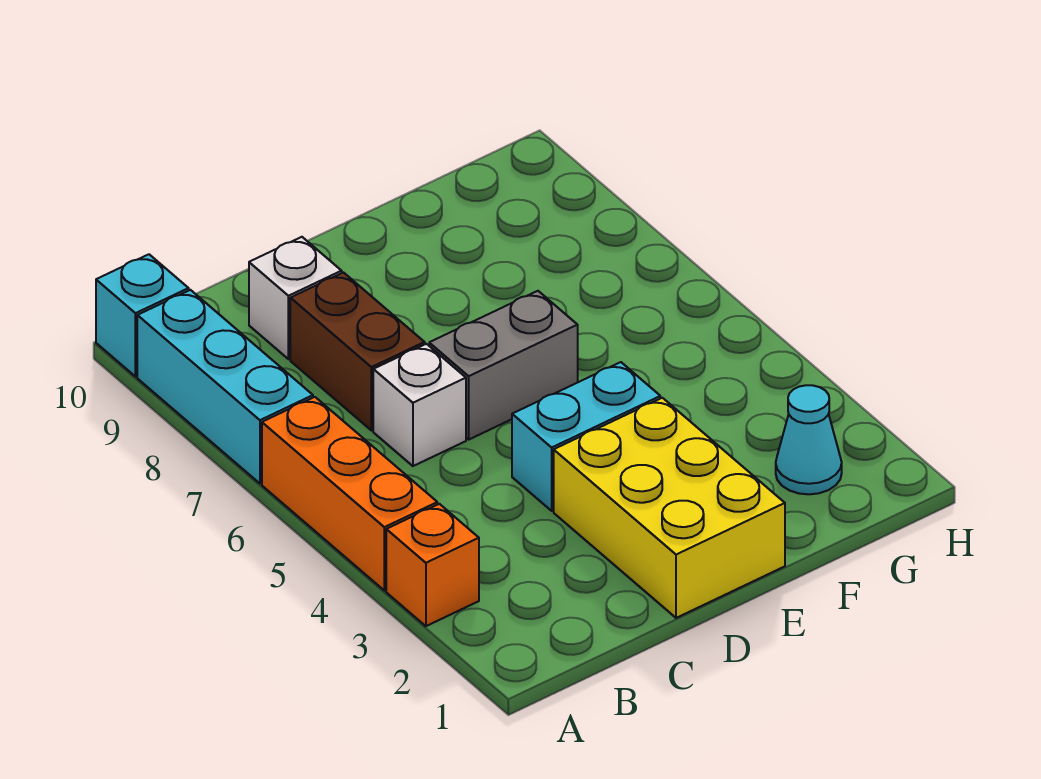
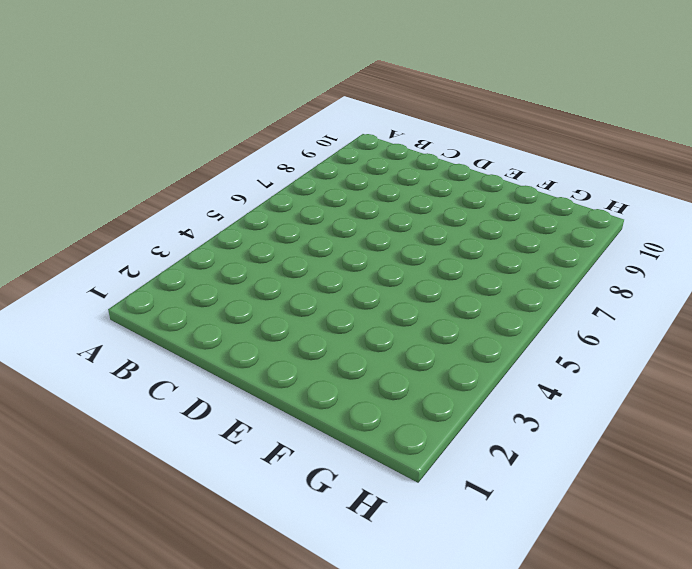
none -> orange 1x1 brick [386,504,479,626]
none -> orange 1x3 brick [262,397,437,591]

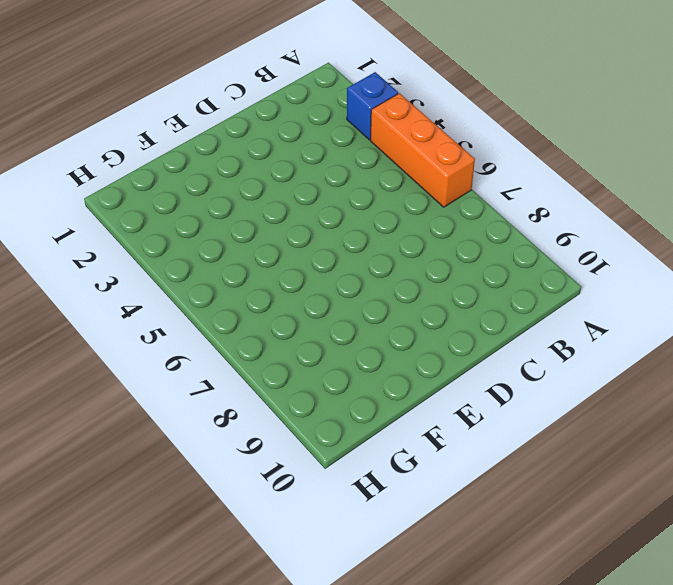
blue 1x1 brick [347,72,398,140] -> orange 1x1 brick [386,504,479,626]
none -> cyan 1x3 brick [137,290,313,483]
none -> cyan 1x1 brick [96,254,189,377]

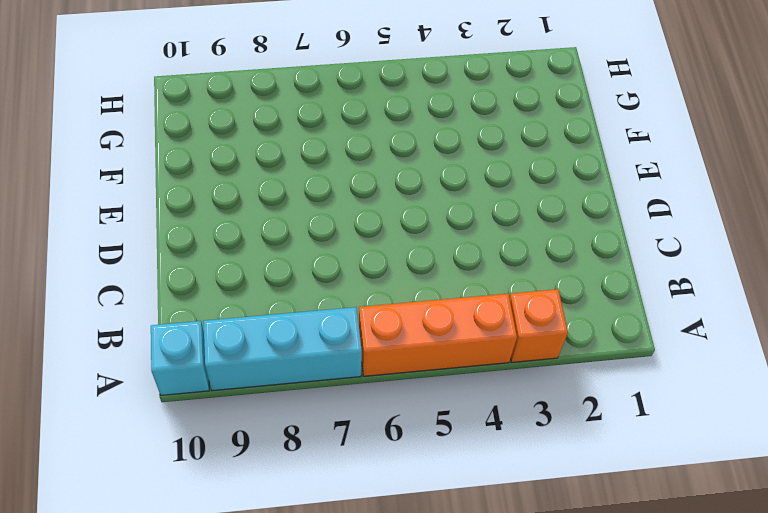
none -> white 1x1 brick [373,344,466,466]
none -> brown 1x2 brick [290,273,425,431]

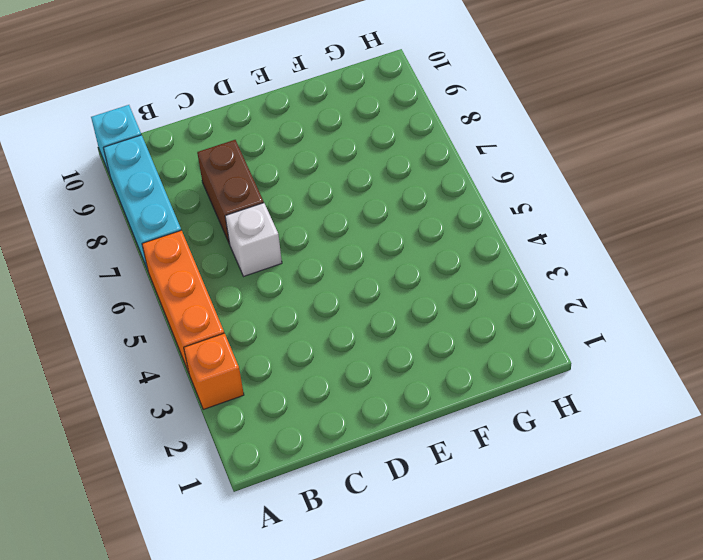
none -> white 1x1 brick [249,237,342,359]
none -> yellow 2x3 brick [554,398,785,618]

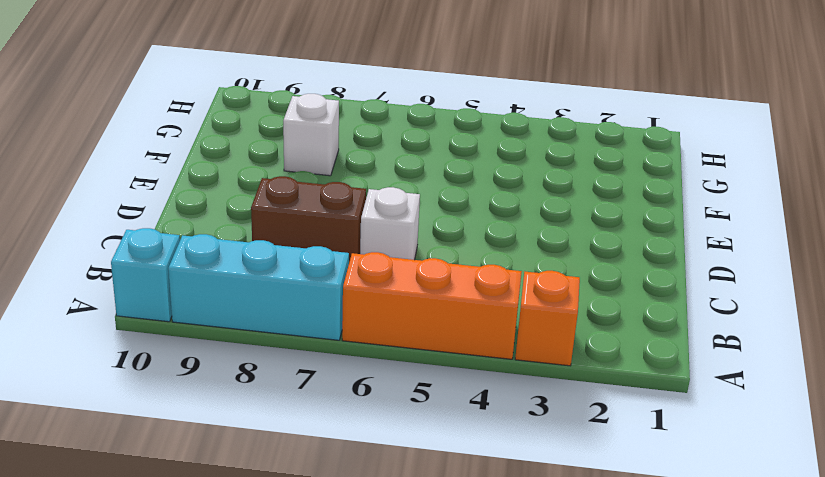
white 1x1 brick [283,94,339,176] -> white 1x1 brick moved to [249,237,342,359]
none -> yellow 2x3 brick [554,398,785,618]
none -> cyan 1x2 brick [512,362,660,511]

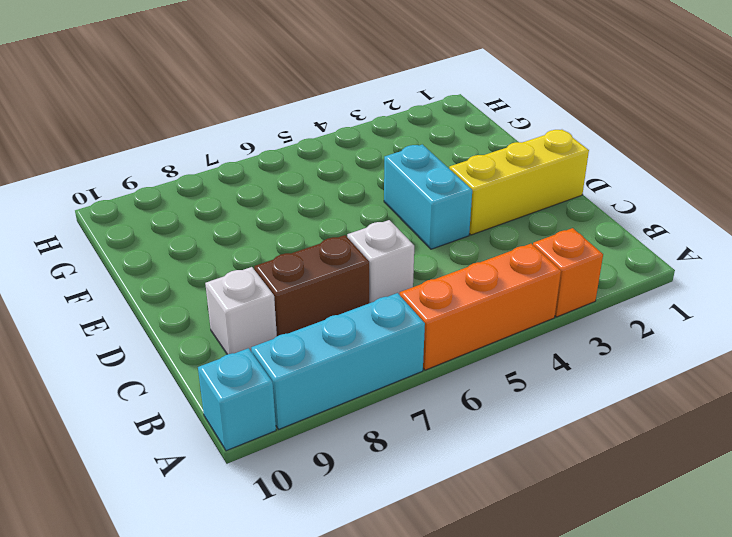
yellow 1x3 brick [449,130,589,235] -> yellow 2x3 brick [554,398,785,618]
none -> grey 1x2 brick [429,291,578,439]
none -> cyan 1x1 cone [776,385,842,494]

